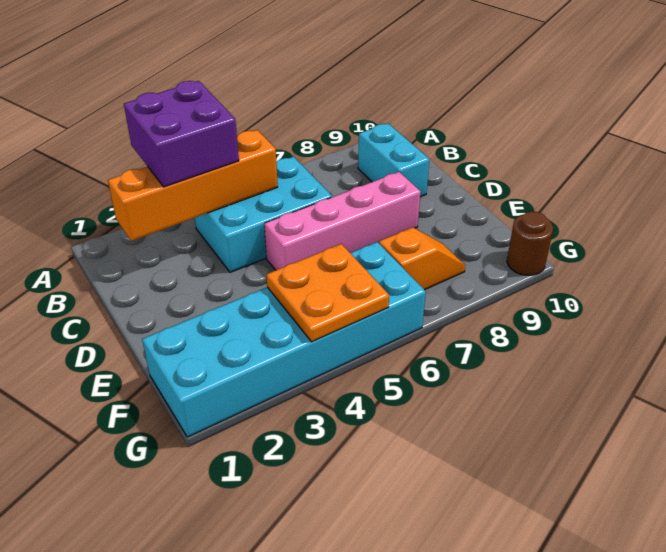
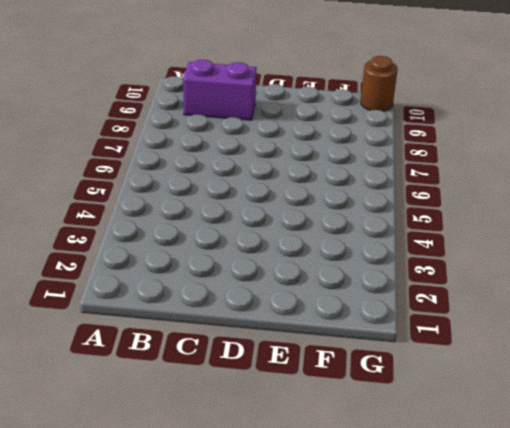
purple 1x2 brick [183,60,257,120] -> cyan 1x2 brick [358,123,429,197]
none -> cyan 2x3 brick [195,157,332,272]
none -> pink 1x4 brick [264,172,421,270]

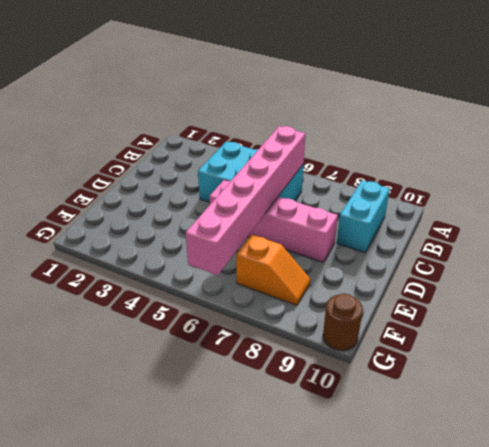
pink 1x6 brick [186,126,306,275] -> none
none -> cyan 2x6 brick [142,242,426,437]
none -> orange 1x4 brick [108,130,278,241]

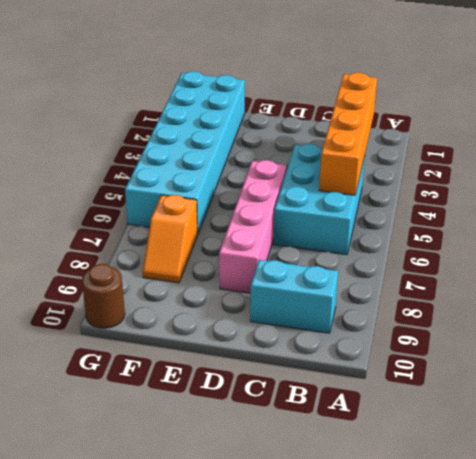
none -> orange 2x2 plate [266,244,389,342]
none -> purple 2x2 brick [124,81,239,187]

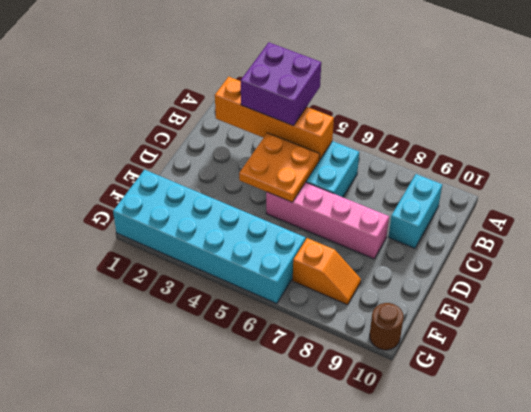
orange 2x2 plate [239,133,320,202] -> orange 2x2 plate moved to [266,244,389,342]

